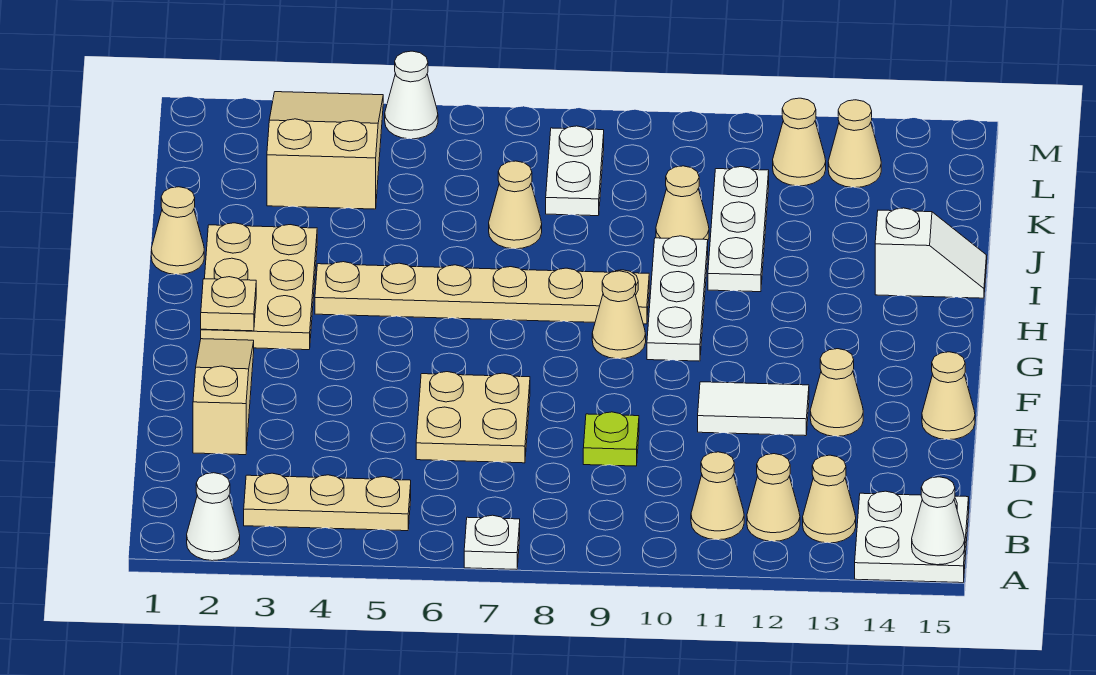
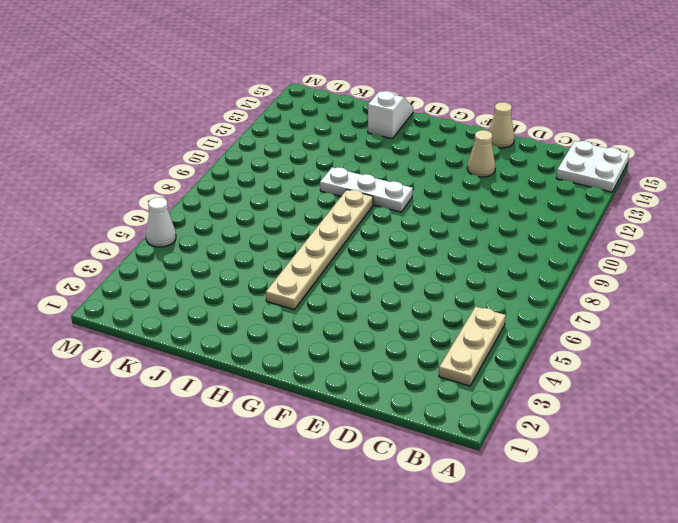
none -> white 1x1 cone [187,473,240,561]
none -> white 1x1 plate [464,515,520,570]
none -> tan 1x1 cone [691,452,744,540]

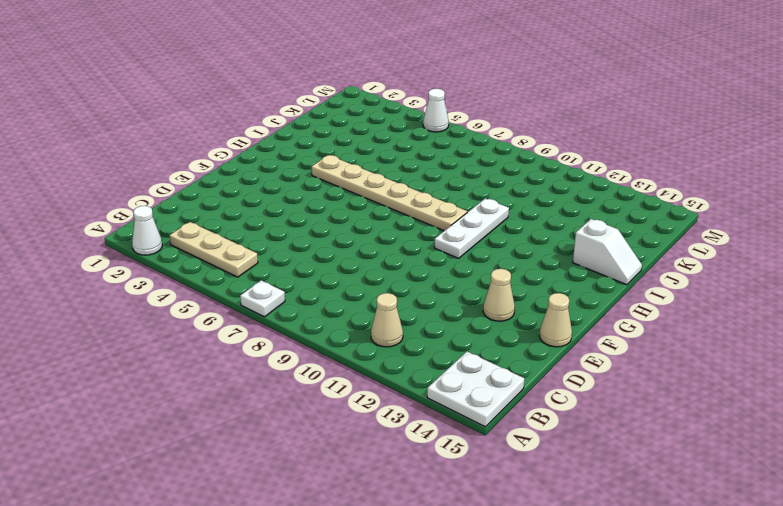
none -> tan 1x1 cone [747,454,800,541]
none -> tan 1x1 cone [803,455,856,543]
none -> tan 1x3 slope [193,339,254,455]

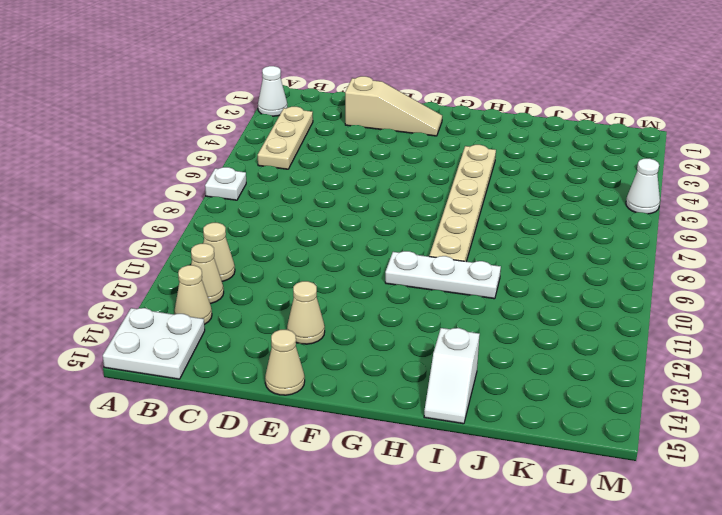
none -> tan 2x2 plate [416,372,530,463]
none -> lime 1x1 plate [583,412,639,466]
none -> white 1x2 tile [698,382,809,436]

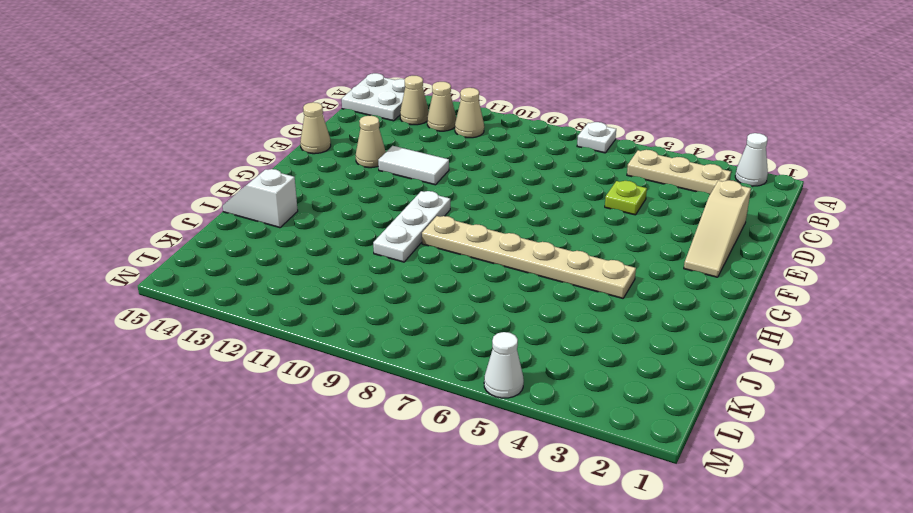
lime 1x1 plate [605,181,647,215] -> lime 1x1 plate moved to [583,412,639,466]
none -> tan 2x2 plate [416,372,530,463]
none -> tan 2x3 plate [201,223,317,350]
none -> tan 1x1 cone [592,271,646,359]

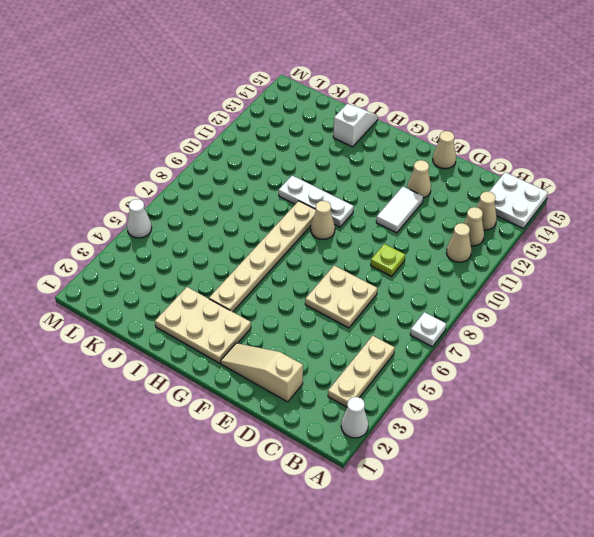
none -> tan 1x1 cone [151,187,204,274]
none -> white 1x3 plate [708,167,769,292]
none -> tan 1x1 cone [489,161,542,249]

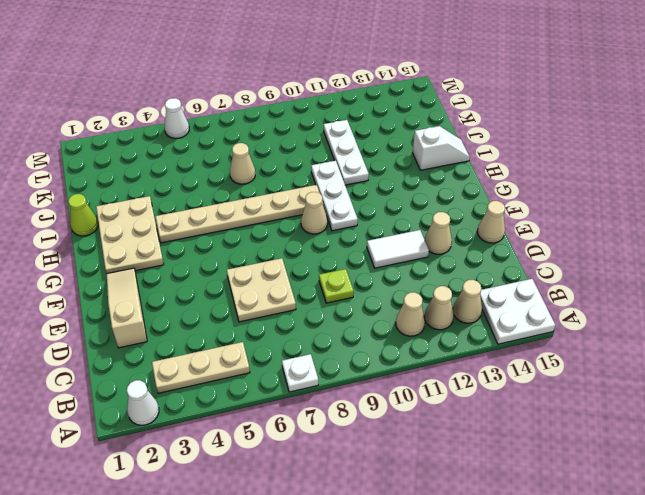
lime 1x1 cone [68,194,98,236] -> tan 1x1 cone [151,187,204,274]
none -> tan 1x1 cone [656,166,709,240]
none -> tan 2x3 slope [267,92,383,209]
none -> white 1x2 plate [546,126,604,216]

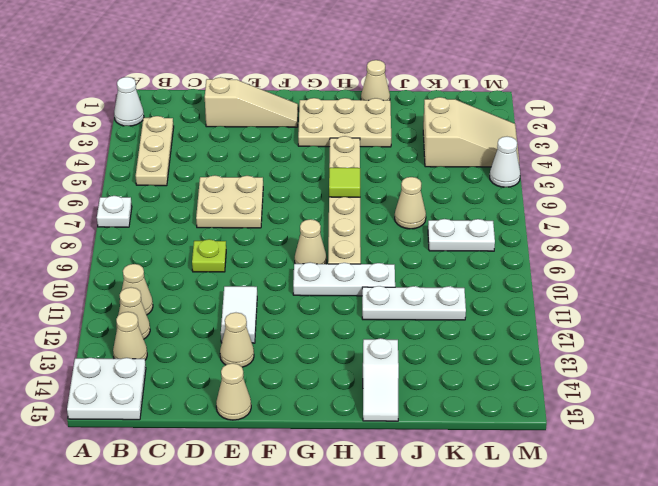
lime 1x1 tile [329,168,360,197] -> none
none -> tan 1x1 cone [656,166,709,240]
none -> tan 1x1 cone [773,98,826,186]
none -> tan 1x1 cone [828,100,881,187]

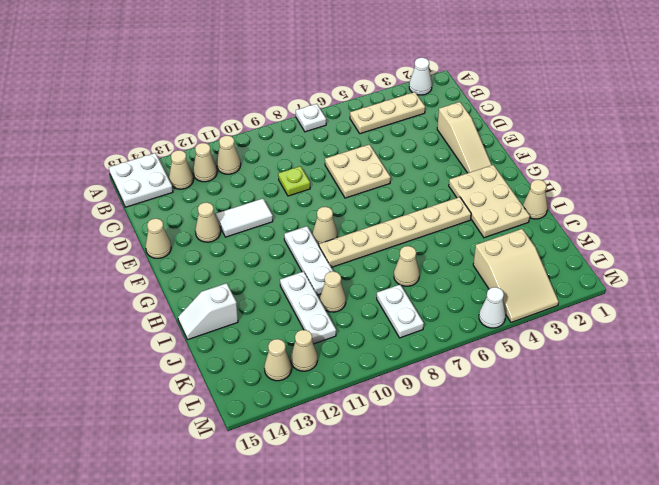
none -> white 1x1 cone [912,477,965,565]
none -> tan 1x1 plate [201,277,256,331]

